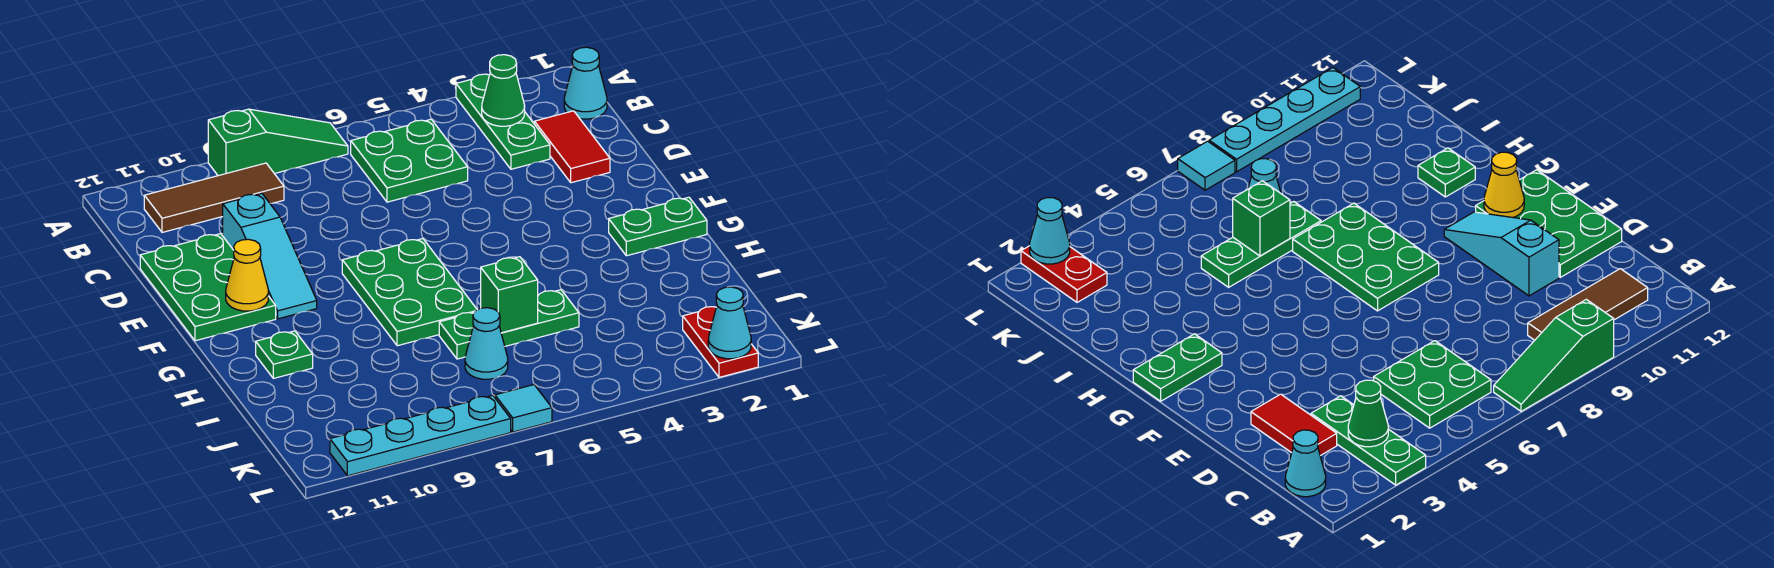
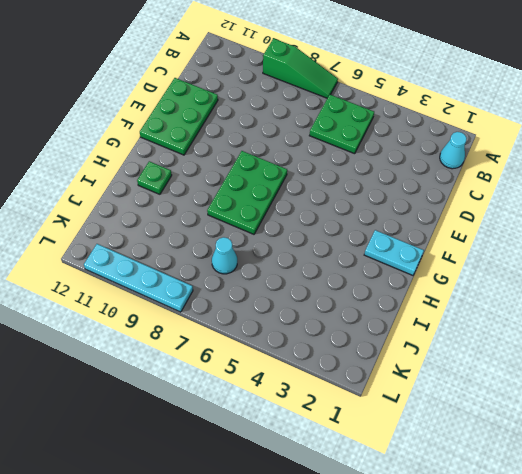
cyan 1x2 plate [364,230,424,275] -> green 1x2 plate [609,197,707,256]
none -> green 1x3 plate [456,74,550,169]
none -> brown 1x3 tile [144,163,284,232]
none -> red 1x2 tile [534,111,610,183]

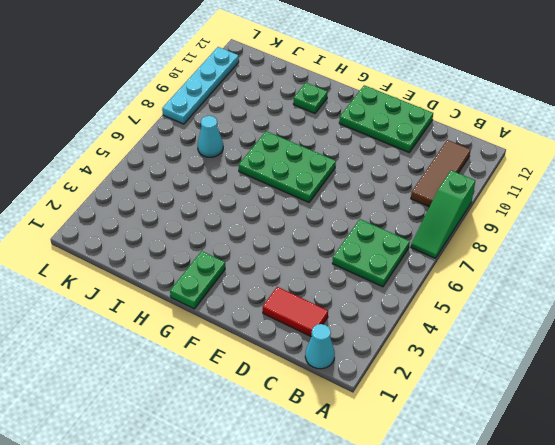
none -> green 1x3 plate [456,74,550,169]
none -> cyan 1x3 slope [223,193,317,319]
none -> green 1x3 plate [439,290,579,359]

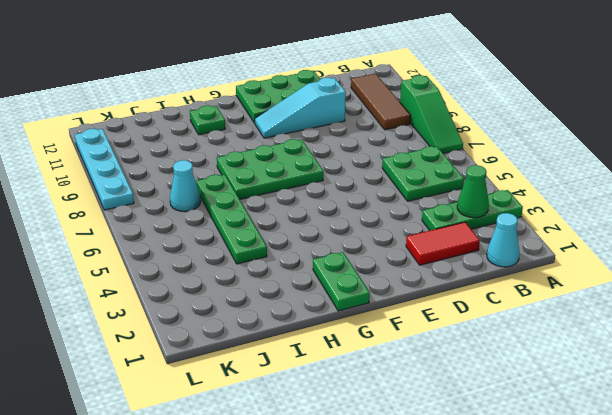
green 1x4 plate [196,174,267,264] -> green 1x3 plate [439,290,579,359]
none -> red 1x2 plate [683,307,758,377]
none -> cyan 1x1 tile [495,385,552,432]
none -> yellow 1x1 cone [226,239,268,311]

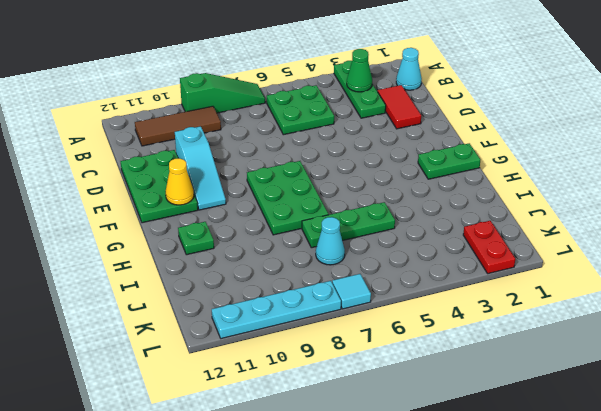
none -> green 1x1 brick [481,257,538,333]
none -> cyan 1x1 cone [708,287,751,359]

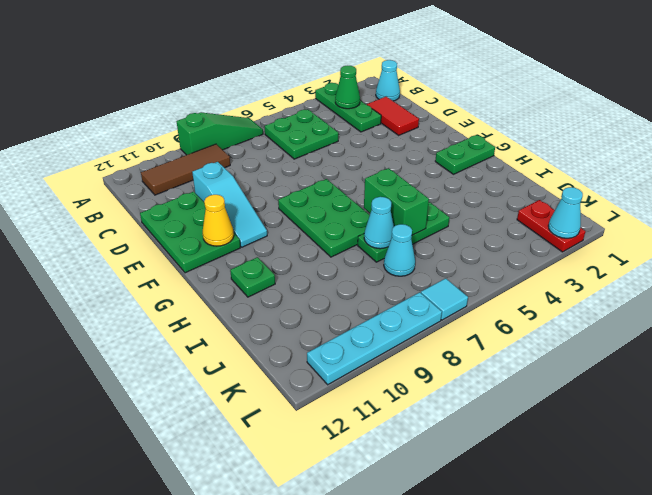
green 1x2 brick [364,168,429,235] -> green 1x1 brick [481,257,538,333]
cyan 1x1 cone [364,197,394,249] -> none

